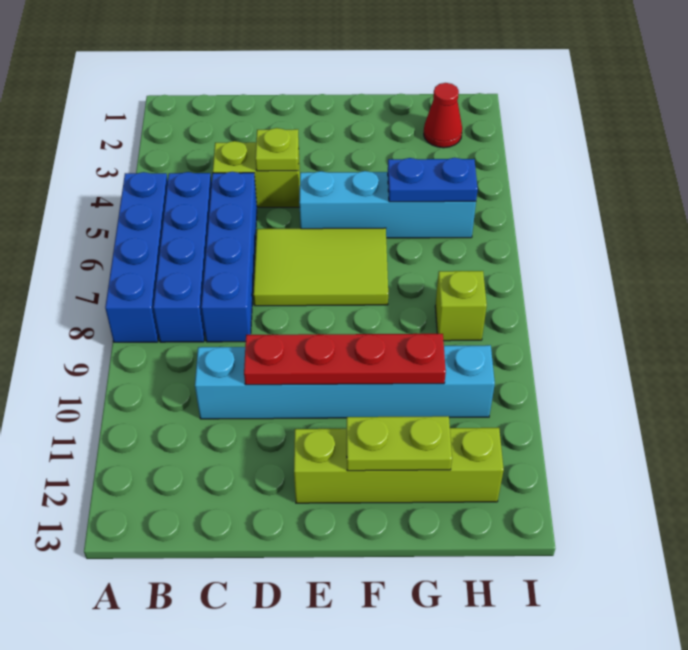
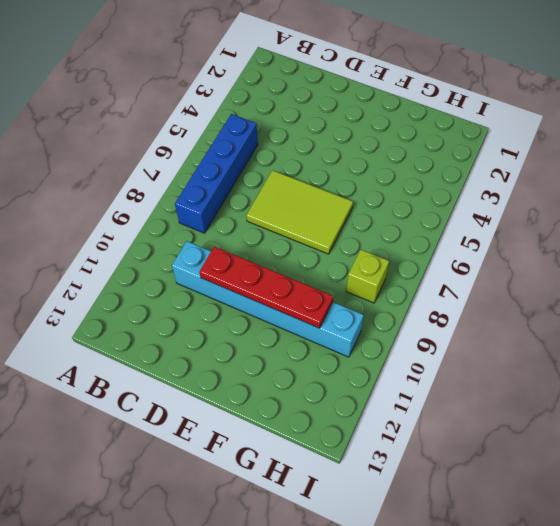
none -> blue 1x4 brick [105,172,168,342]
none -> lime 1x2 brick [213,141,300,207]
none -> blue 1x4 brick [201,172,257,342]

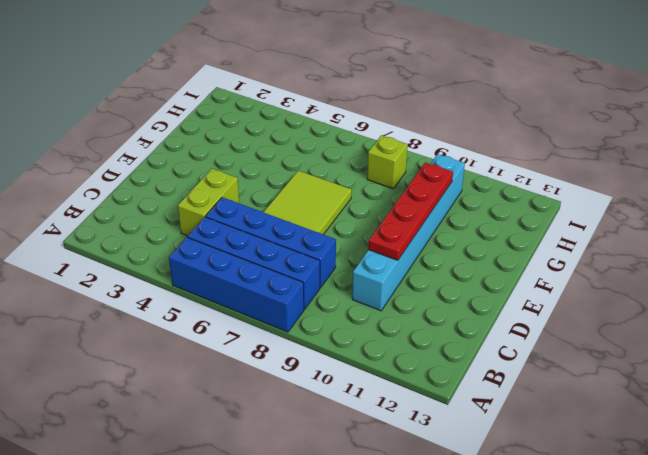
none -> cyan 1x4 brick [299,171,476,238]
none -> lime 1x4 brick [294,428,504,503]
none -> red 1x1 cone [424,83,462,148]

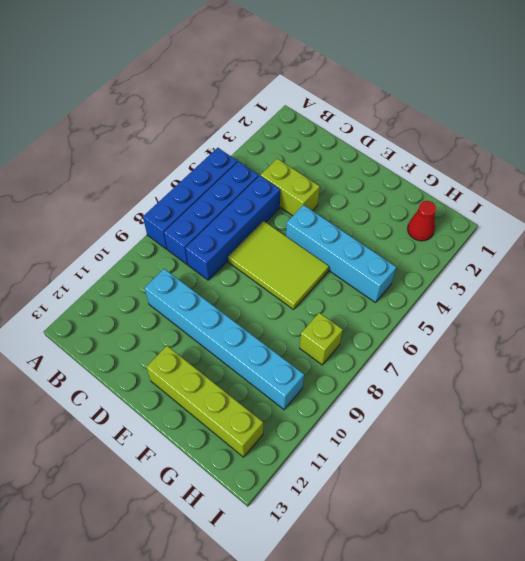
none -> lime 1x1 plate [255,128,299,171]
none -> red 1x4 plate [244,334,446,385]
none -> lime 1x2 plate [347,416,452,471]

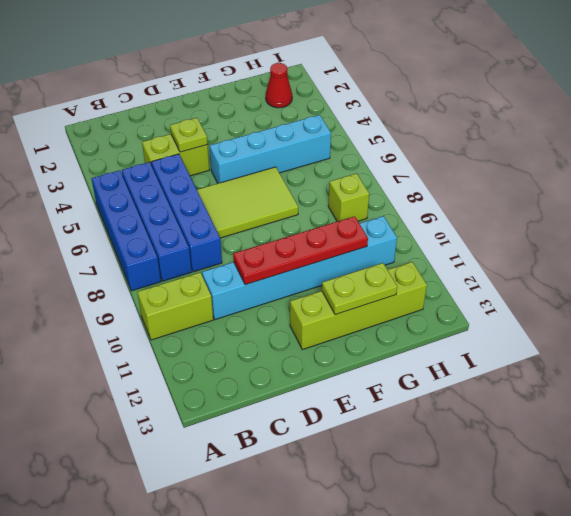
lime 1x2 brick [137,273,213,340] -> none
none -> blue 1x2 plate [388,158,478,202]

